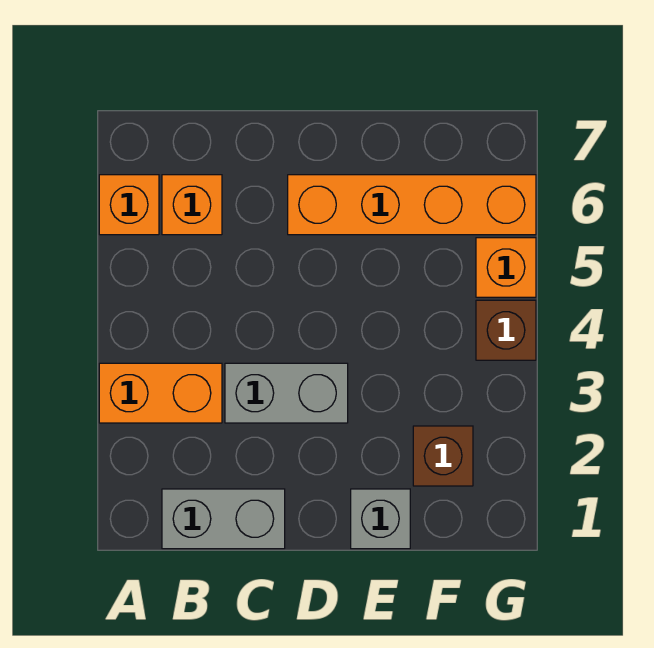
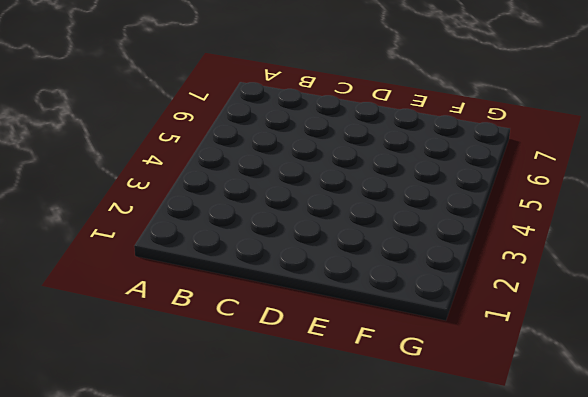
none -> orange 1x2 brick [99,363,222,423]
none -> orange 1x1 brick [99,175,159,235]

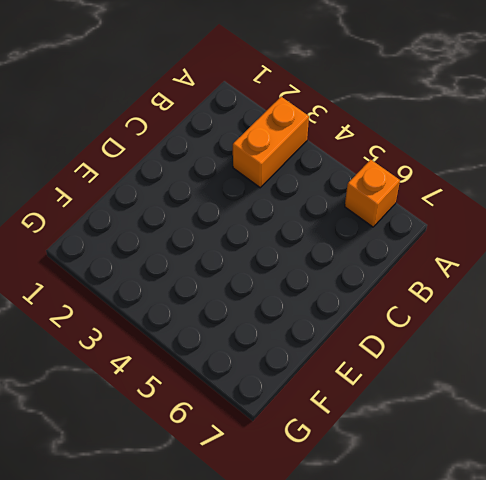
none -> grey 1x2 brick [162,489,285,549]
none -> orange 1x1 brick [162,175,222,235]

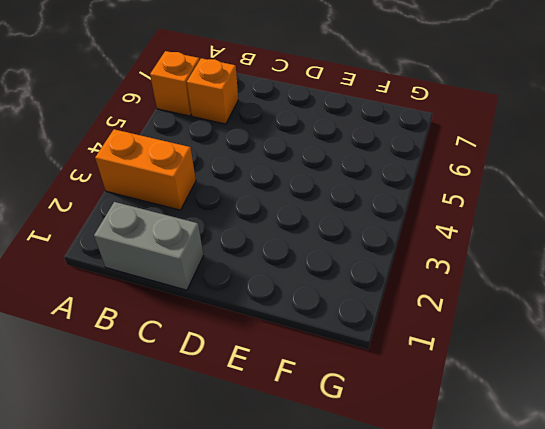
none -> grey 1x2 brick [225,363,348,423]
none -> orange 1x4 brick [288,175,536,235]

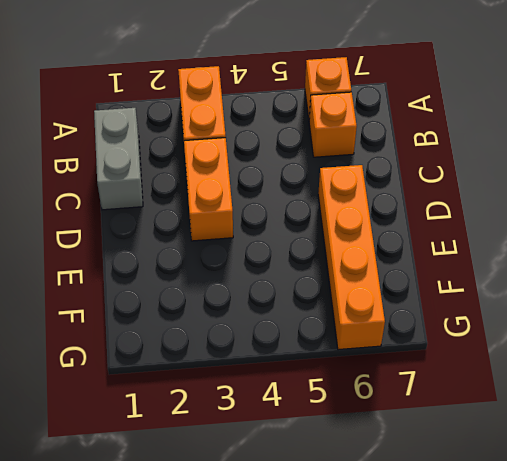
orange 1x2 brick [184,138,233,241] -> grey 1x2 brick [225,363,348,423]
none -> grey 1x1 brick [351,489,410,549]
none -> brown 1x1 brick [413,426,473,486]

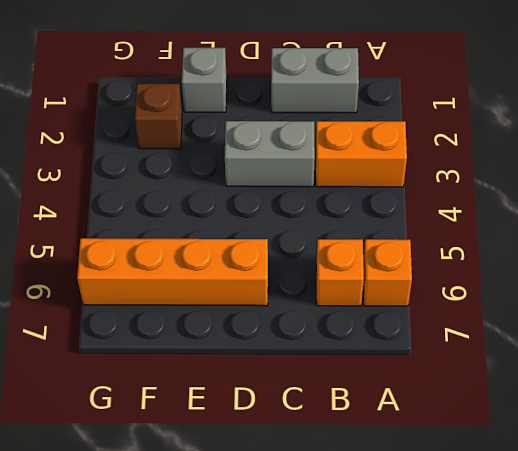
none -> brown 1x1 brick [476,300,536,360]
none -> orange 1x1 brick [476,238,536,297]

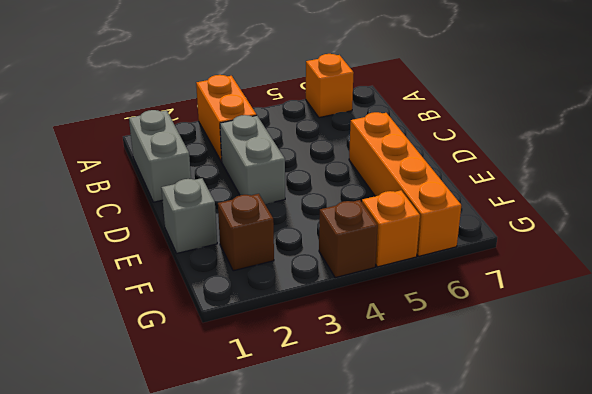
none -> orange 1x1 brick [162,175,222,235]

